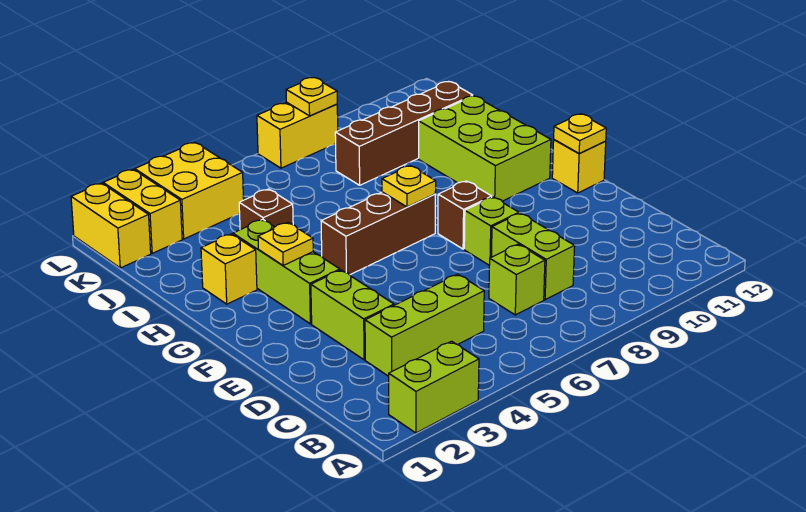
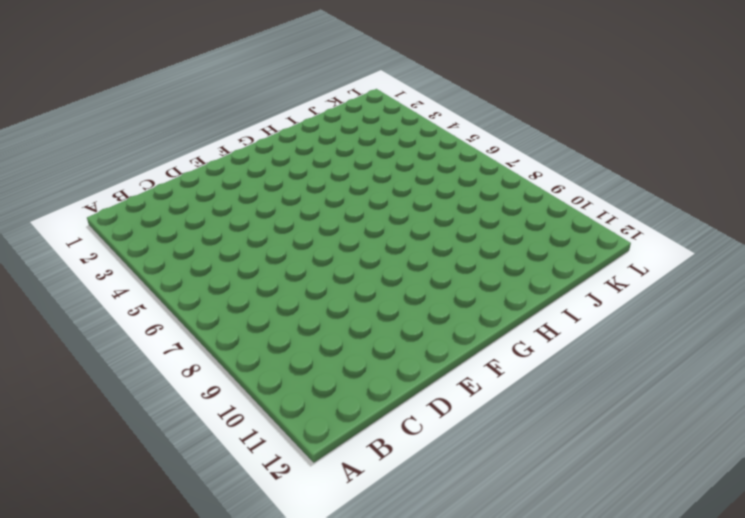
none -> lime 1x2 brick [389,341,479,433]
none -> lime 1x3 brick [365,274,484,376]
none -> lime 1x1 brick [489,244,545,315]

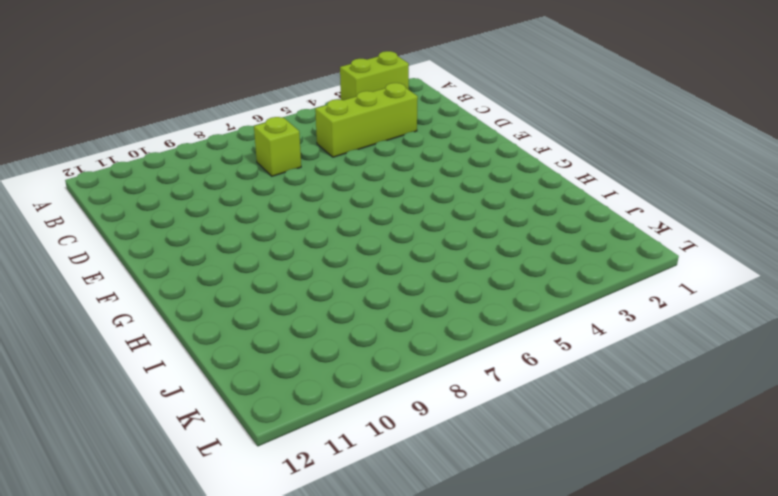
none -> lime 1x2 brick [491,213,575,300]
none -> lime 1x2 brick [311,270,394,360]
none -> lime 1x1 brick [464,197,519,265]

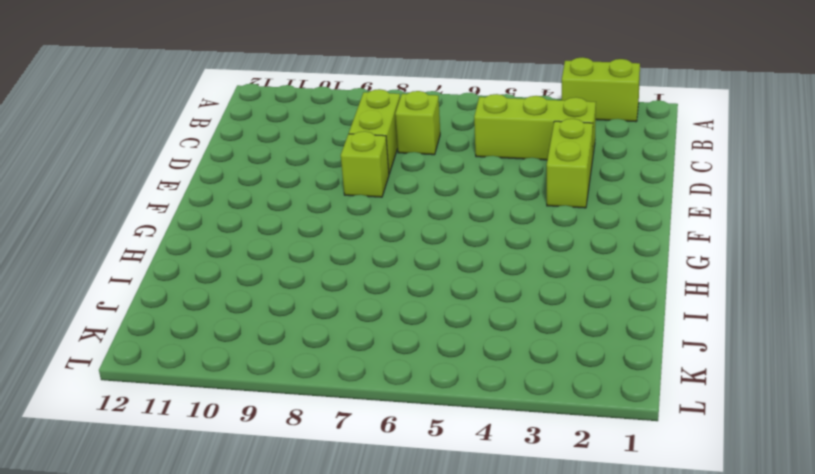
none -> lime 1x3 brick [233,219,340,324]
none -> brown 1x1 brick [438,181,492,249]
none -> yellow 1x1 brick [552,140,606,193]

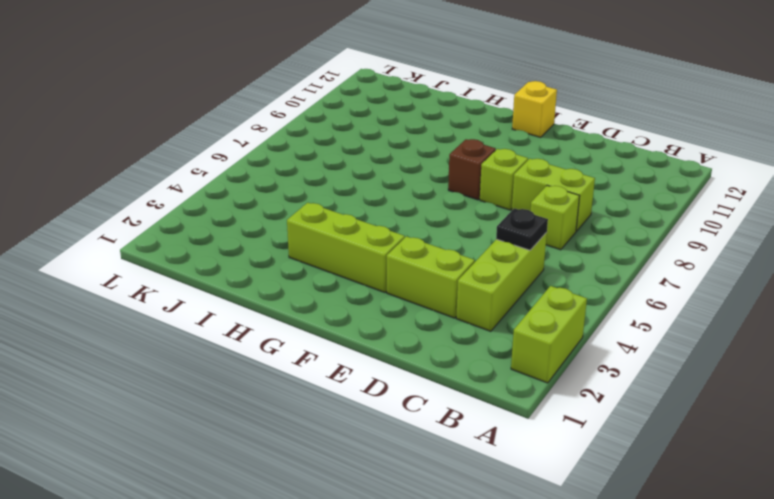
black 1x1 plate [496,208,548,250] -> none
none -> brown 1x3 brick [321,192,435,275]
none -> lime 2x3 brick [419,96,551,201]
none -> yellow 1x1 brick [201,234,257,304]

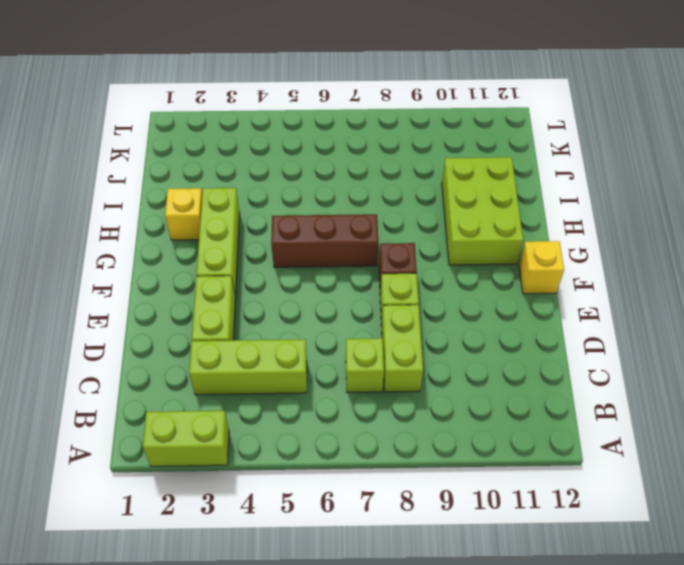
none -> brown 1x1 brick [239,189,293,230]
none -> brown 1x4 brick [335,82,473,185]
none -> yellow 1x2 brick [71,183,151,268]

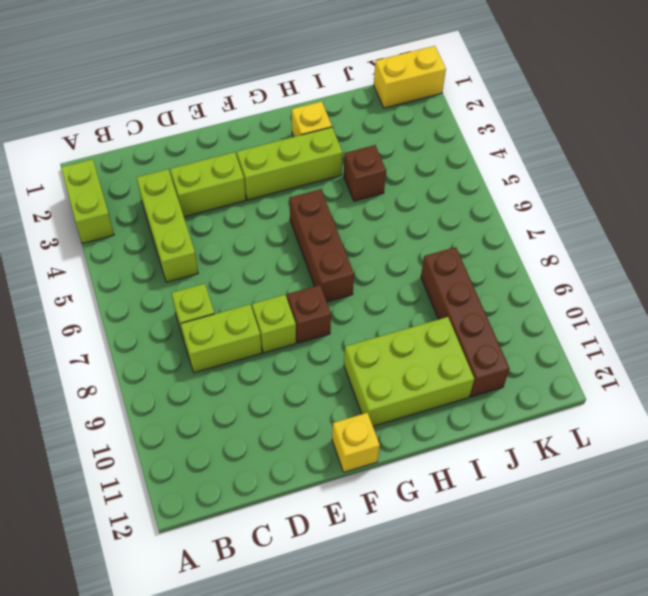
none -> yellow 1x2 brick [103,169,182,253]
none -> yellow 2x2 brick [135,142,244,239]
none -> yellow 1x2 brick [257,102,338,168]

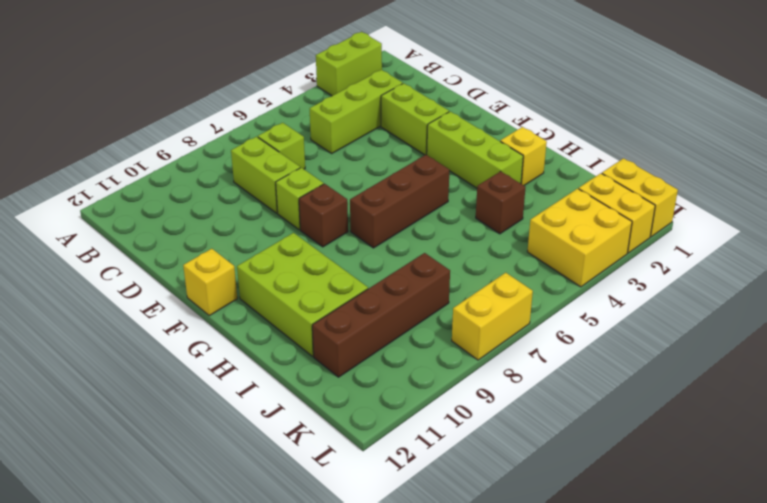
none -> yellow 1x1 plate [554,114,606,154]
none -> yellow 1x1 plate [258,222,313,265]
none -> yellow 1x1 plate [382,166,436,207]

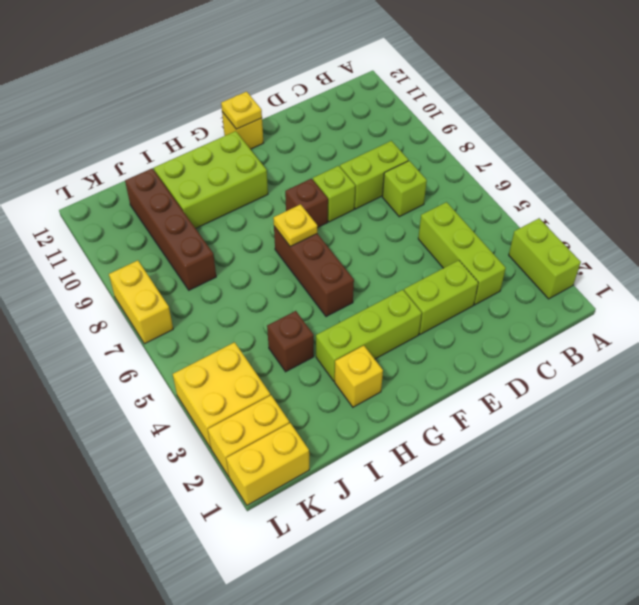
none -> yellow 1x1 plate [258,222,313,265]
none -> yellow 1x1 plate [286,78,337,116]

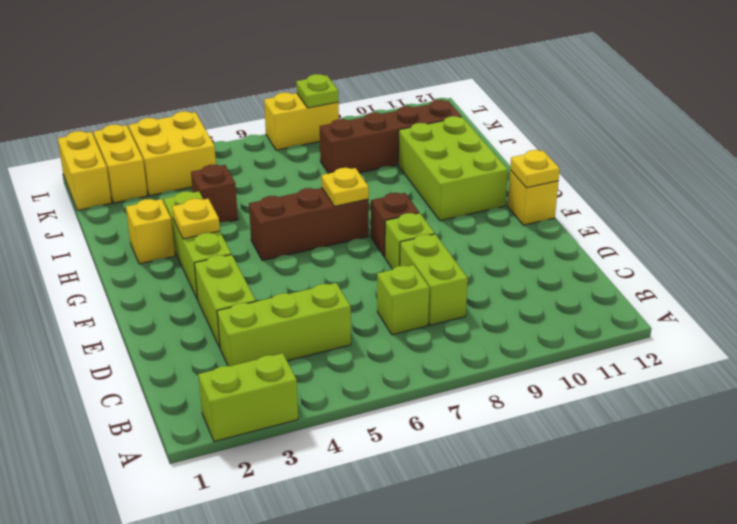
lime 1x1 plate [296,74,339,108] -> yellow 1x1 plate [286,78,337,116]

